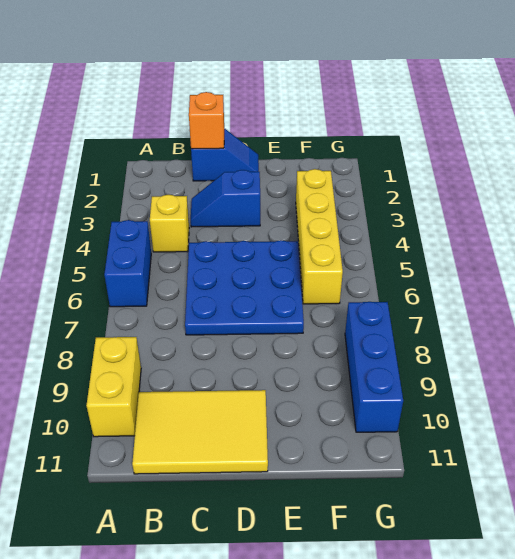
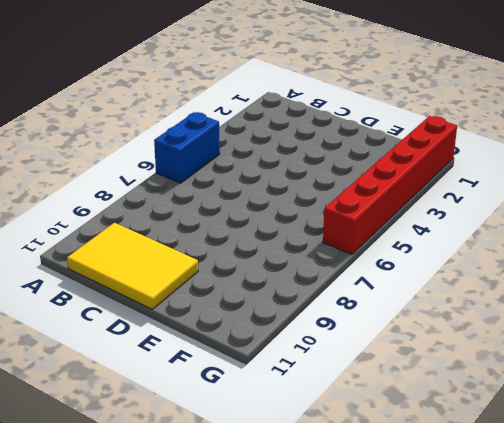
red 1x6 brick [323,116,457,254] -> none
none -> yellow 1x2 brick [86,337,141,437]
none -> yellow 1x1 brick [150,195,189,252]

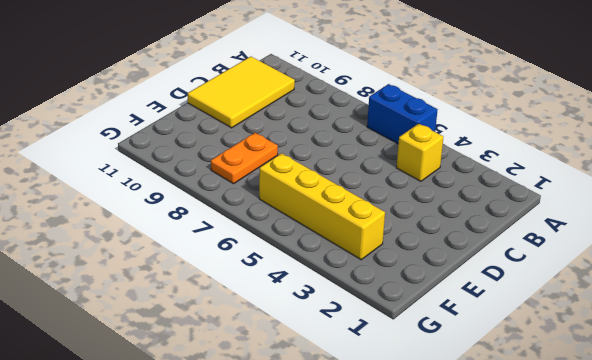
orange 1x2 plate [211,133,278,184] -> none
none -> yellow 1x2 brick [86,337,141,437]
none -> blue 1x2 slope [191,129,259,181]

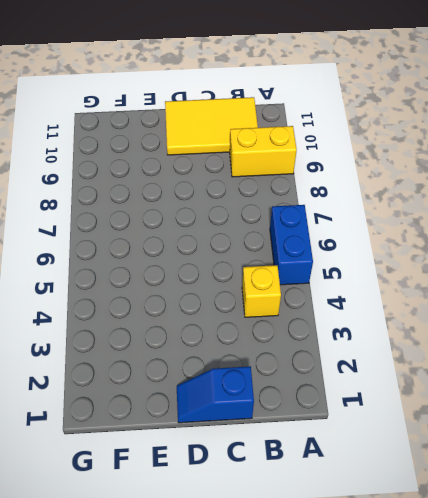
yellow 1x2 brick [230,126,297,177] -> yellow 1x2 brick turned to [86,337,141,437]
none -> blue 1x2 slope [191,170,260,227]
none -> blue 3x3 plate [185,240,304,335]

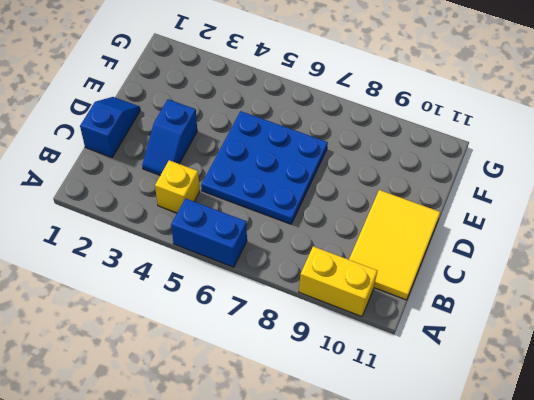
none -> yellow 1x4 brick [296,169,343,304]
none -> blue 1x3 brick [345,302,403,432]

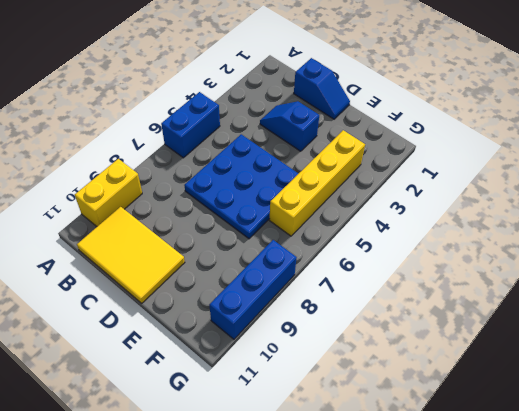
none -> yellow 1x1 brick [150,195,189,252]
none -> orange 1x1 brick [189,92,224,149]

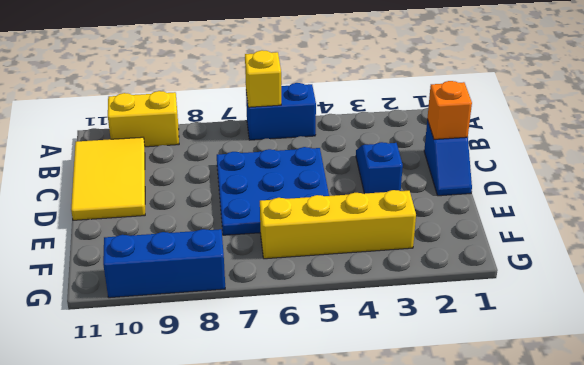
yellow 1x1 brick [245,50,281,107] -> yellow 1x1 brick moved to [150,195,189,252]

